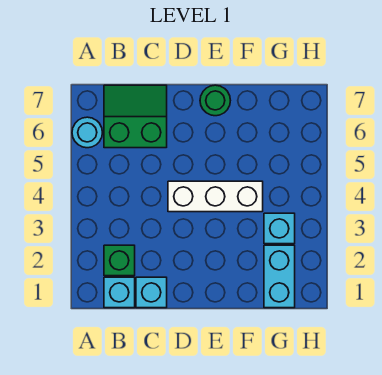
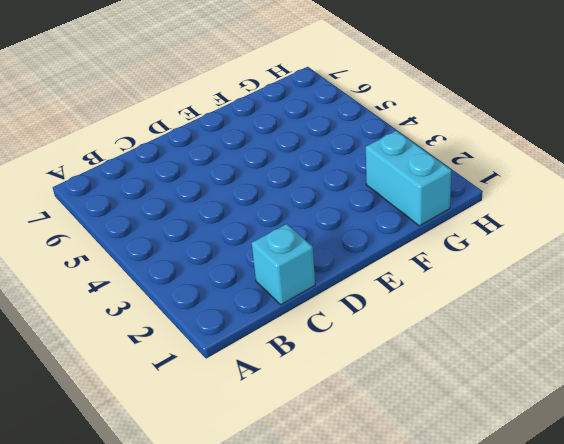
none -> cyan 1x1 round brick [72,117,102,148]
none -> cyan 1x1 brick [104,277,135,308]

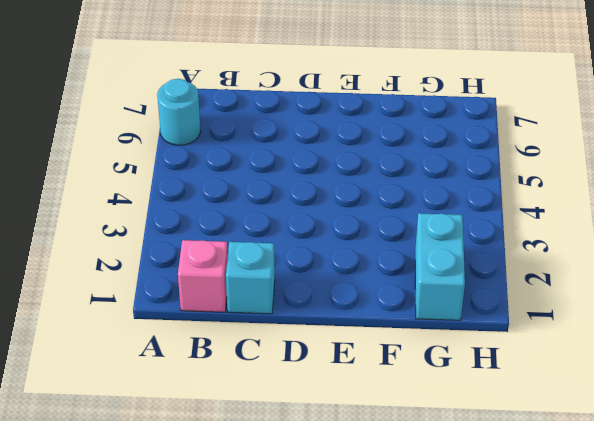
pink 1x1 brick [178,240,228,312] -> cyan 1x1 brick [104,277,135,308]
none -> green 1x1 brick [104,245,135,276]
none -> green 2x2 slope [104,85,167,148]

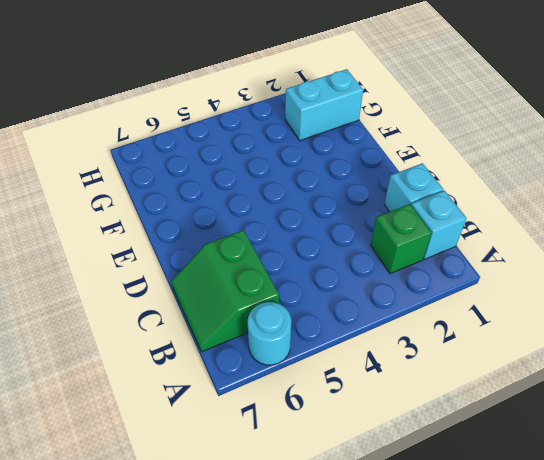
none -> white 1x3 brick [168,181,263,212]
none -> green 1x1 round brick [200,85,230,116]

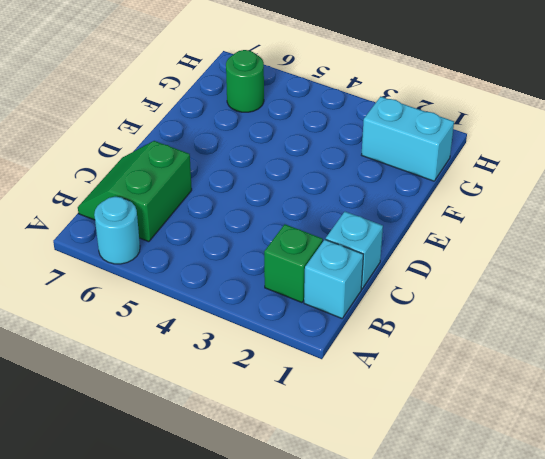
green 1x1 round brick [226,50,264,112] -> green 1x1 round brick moved to [200,85,230,116]
none -> white 1x3 brick [168,181,263,212]
none -> cyan 1x1 brick [264,213,295,244]

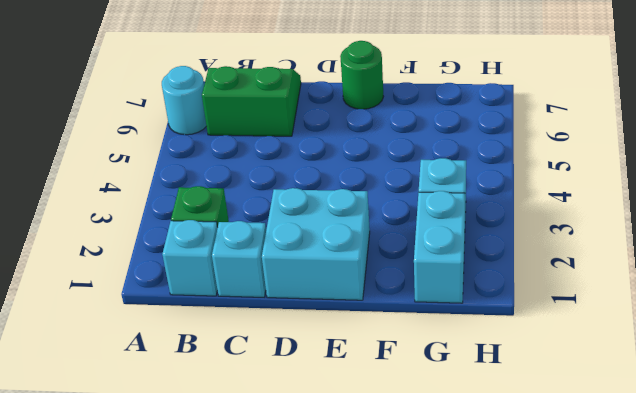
cyan 2x2 brick [262,188,370,300] -> none
none -> white 1x3 brick [168,181,263,212]

